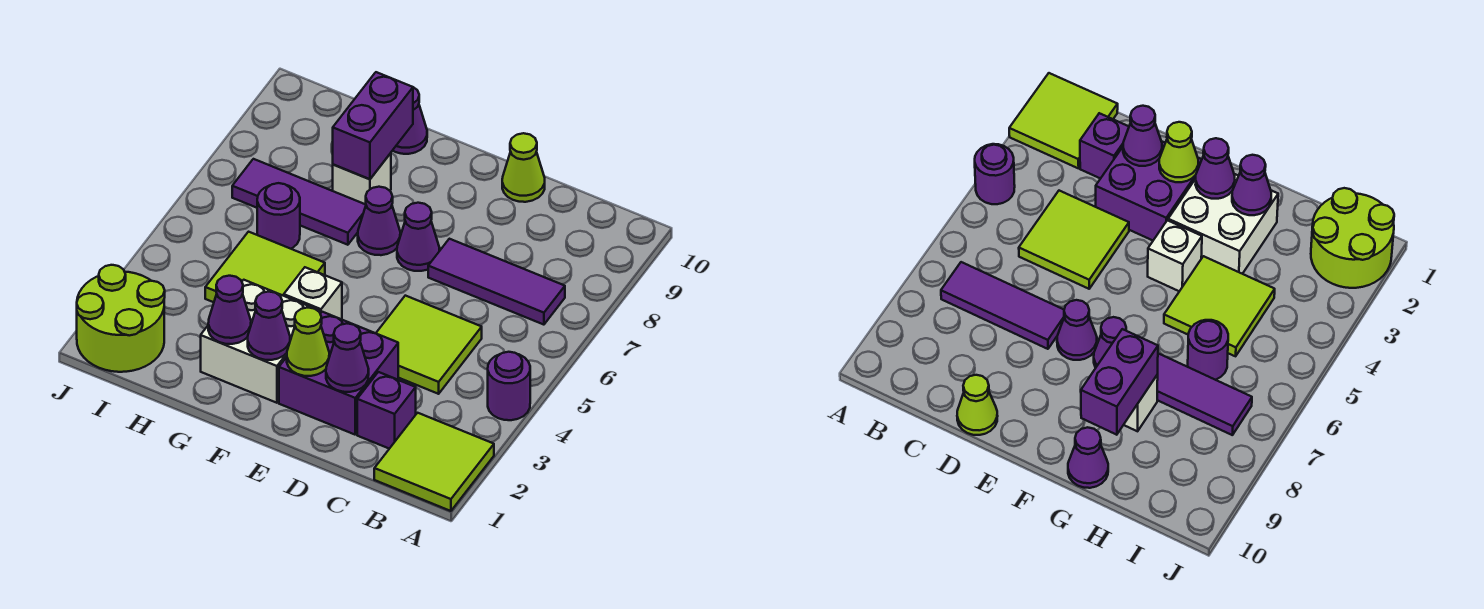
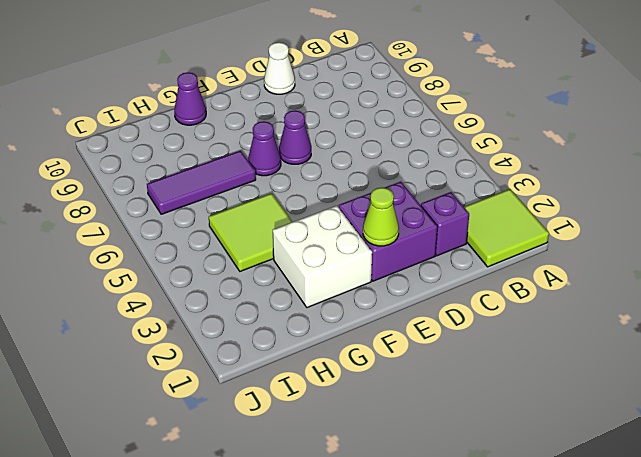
white 1x1 cone [264,42,295,94] -> lime 1x1 cone [502,133,545,202]
none -> purple 1x1 round brick [488,352,530,420]
none -> purple 1x3 tile [428,239,565,325]
none -> lime 2x2 tile [376,296,482,394]

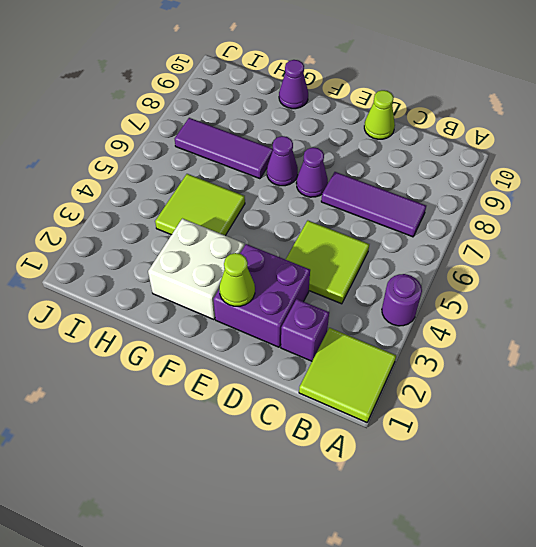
none -> white 1x1 brick [284,267,342,319]
none -> white 1x1 brick [333,153,391,204]
none -> purple 1x1 round brick [257,183,300,249]

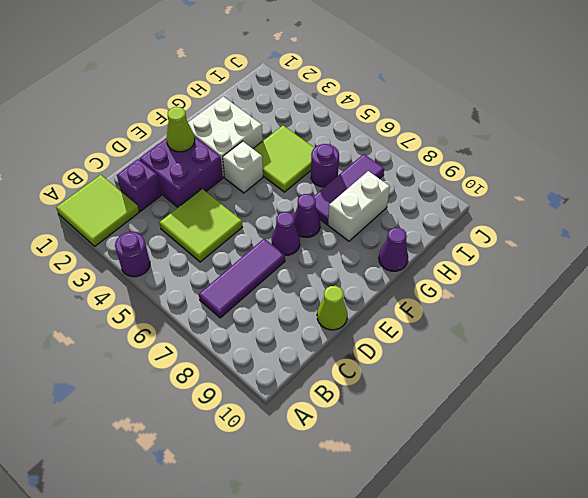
white 1x2 brick [328,171,390,241] -> white 1x1 brick [333,153,391,204]
none -> lime 2x2 round brick [77,265,165,372]
none -> purple 1x1 cone [326,324,369,392]
none -> purple 1x1 cone [248,292,290,360]

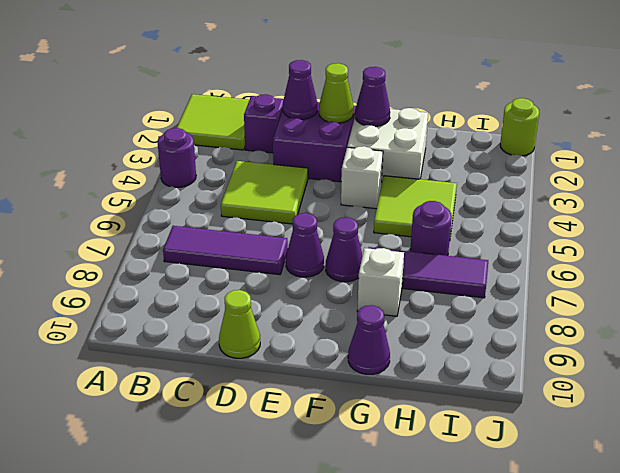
lime 1x1 round brick [500,98,539,156] -> lime 2x2 round brick [77,265,165,372]
none -> purple 1x1 cone [208,276,251,344]
none -> purple 1x2 brick [333,72,413,179]

